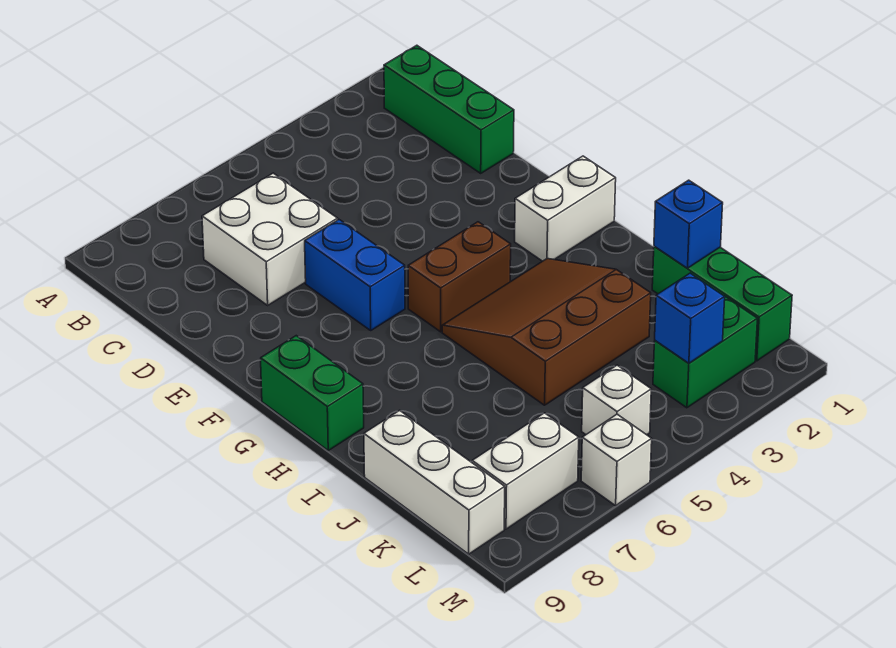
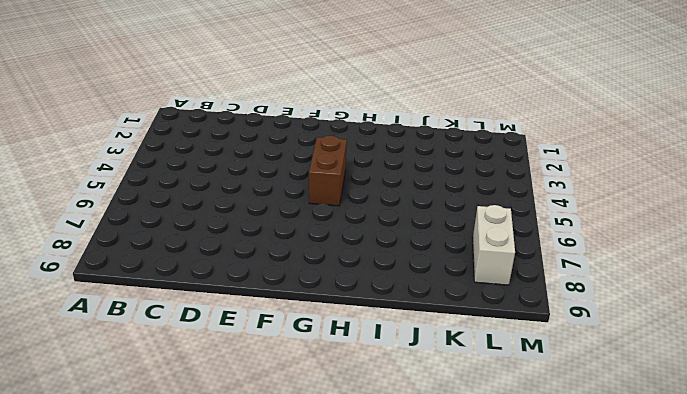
none -> green 1x3 brick [384,45,514,173]
none -> white 2x2 brick [202,173,338,305]
none -> blue 1x2 brick [305,220,405,330]

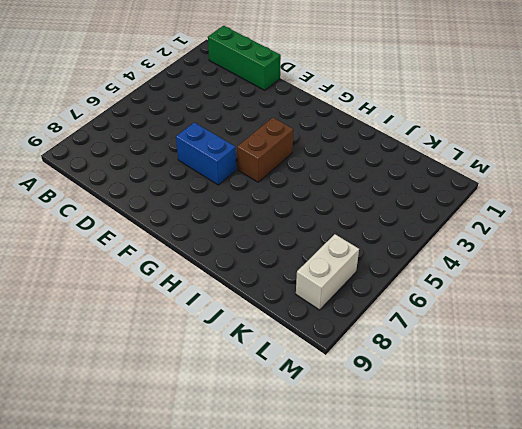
none -> white 2x2 brick [202,173,338,305]
none -> white 1x2 brick [515,156,616,261]
none -> green 1x2 brick [261,336,364,450]

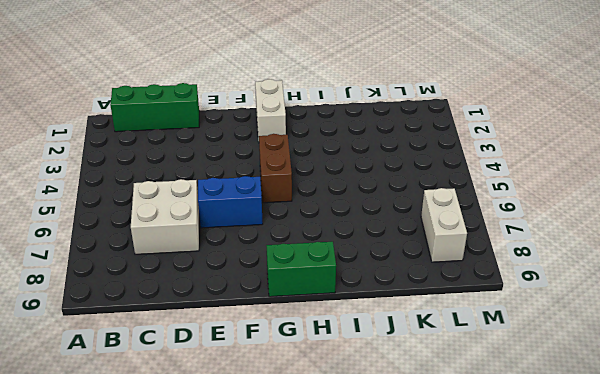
none -> brown 3x3 slope [442,259,651,405]
none -> green 1x3 brick [652,246,792,361]
none -> white 1x3 brick [364,410,505,554]

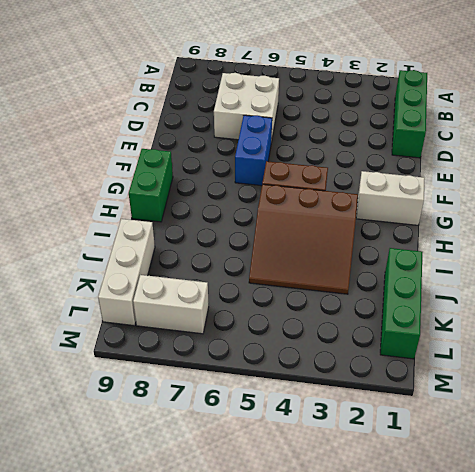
brown 3x3 slope [249,184,358,294] -> brown 3x3 slope turned to [442,259,651,405]
none -> green 1x2 brick [653,297,757,408]
none -> white 1x1 brick [582,365,651,435]
none -> white 1x1 brick [581,414,652,506]

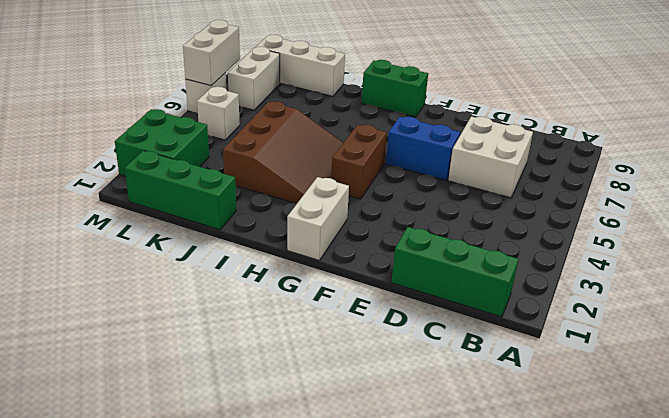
green 2x2 brick [115,109,209,176] -> green 1x2 brick [653,297,757,408]
white 1x2 brick [183,20,240,86] -> none
none -> blue 1x1 brick [654,180,723,268]
none -> blue 1x1 brick [655,273,725,363]

